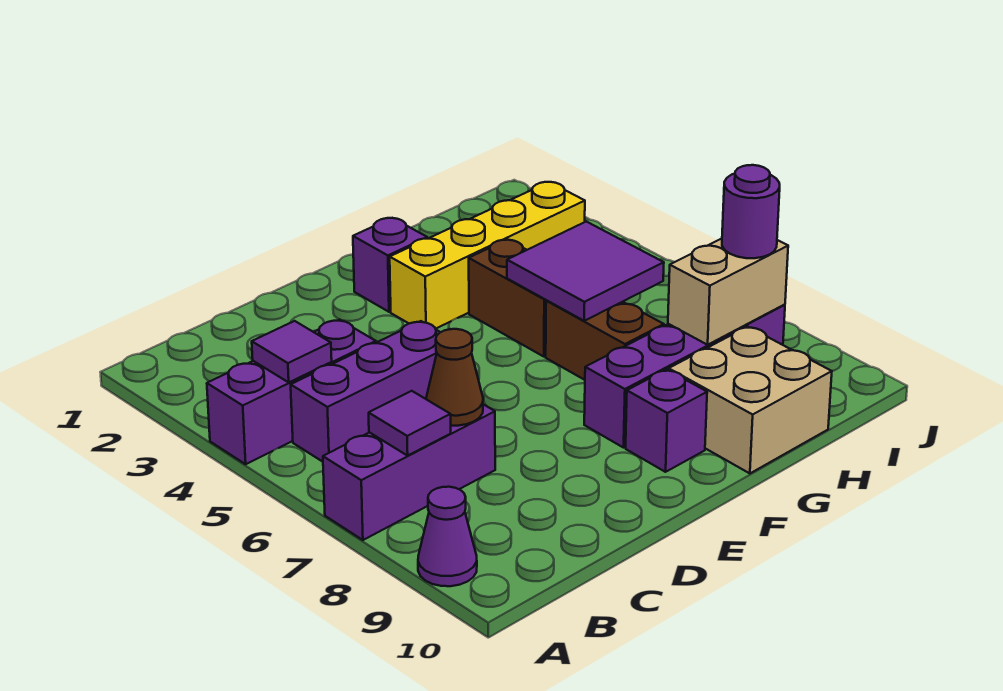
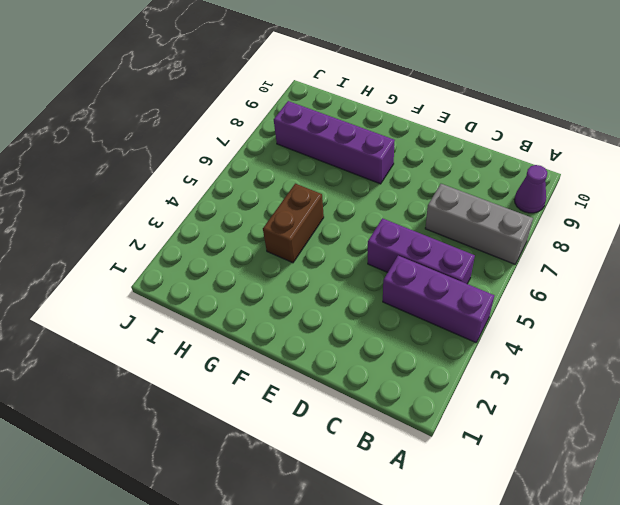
grey 1x3 brick [425,184,533,264] -> purple 1x3 brick [323,404,495,540]
none -> purple 1x1 brick [353,218,427,312]
none -> yellow 1x4 brick [390,182,585,329]
none -> purple 1x1 brick [626,369,707,472]

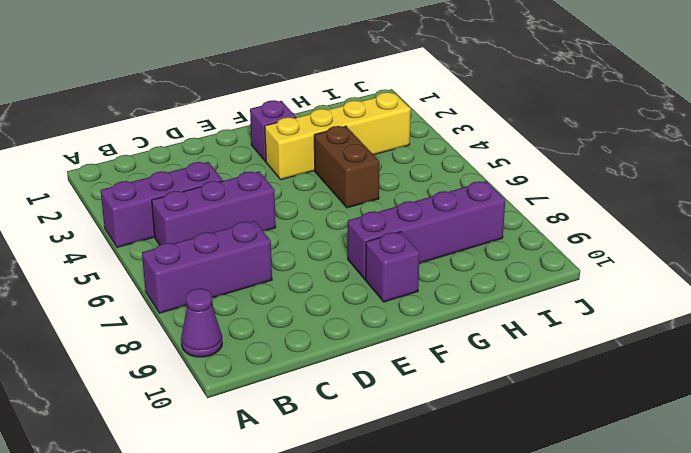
none -> brown 1x2 brick [546,300,664,380]
none -> tan 2x2 brick [669,327,832,473]
none -> purple 1x1 tile [252,321,332,382]

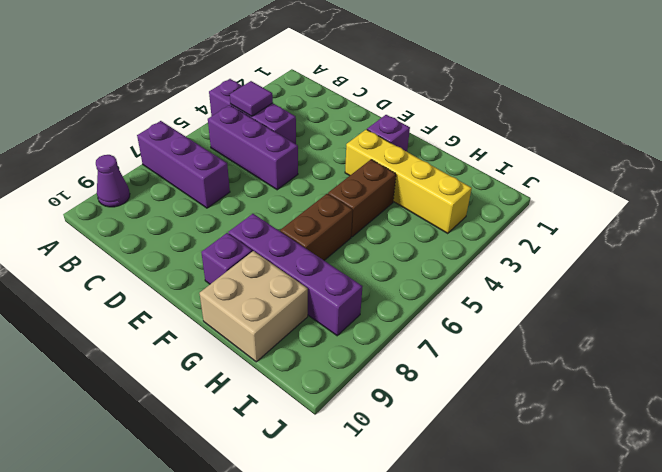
none -> purple 1x1 tile [369,391,451,456]
none -> brown 1x1 cone [426,329,483,426]
none -> purple 2x2 tile [507,222,664,321]

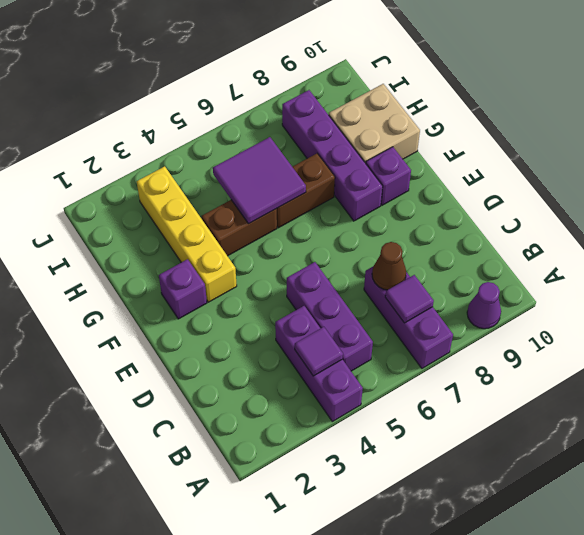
none -> tan 1x2 brick [668,239,788,345]
none -> purple 1x1 round brick [722,165,780,258]

